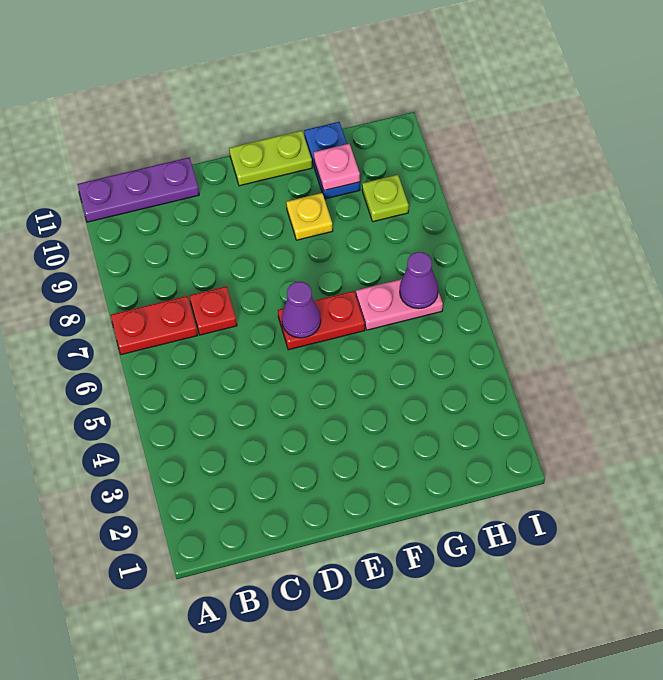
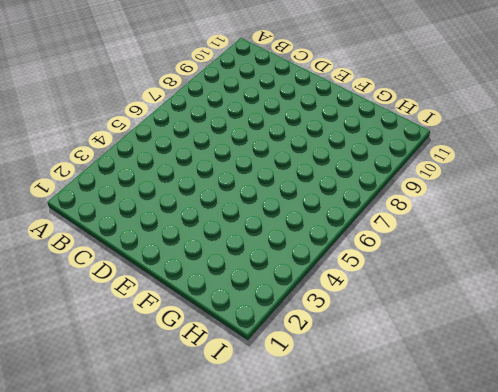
none -> red 1x2 plate [111,296,198,355]
none -> purple 1x3 plate [77,157,199,222]
none -> red 1x1 plate [190,286,237,335]

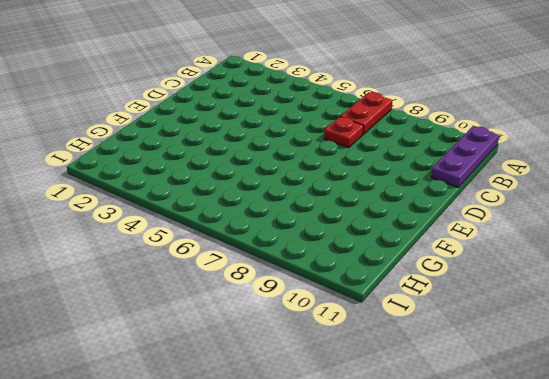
none -> red 1x2 plate [278,291,365,350]
none -> lime 1x2 plate [229,131,312,186]
none -> yellow 1x1 plate [286,193,333,240]

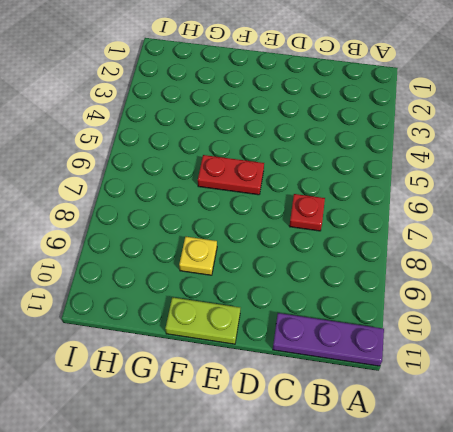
none -> red 1x2 plate [111,296,198,355]
none -> pink 1x2 plate [356,279,443,330]
none -> blue 1x2 plate [304,122,360,199]

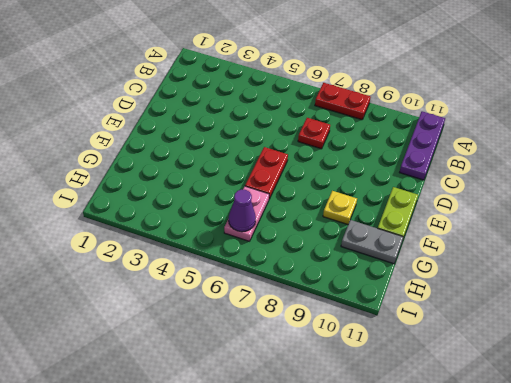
red 1x2 plate [315,83,370,120] -> red 1x2 plate turned to [111,296,198,355]
grey 1x2 plate [341,220,403,264] -> blue 1x2 plate [304,122,360,199]
none -> lime 1x1 plate [362,175,409,222]
none -> purple 1x1 cone [282,282,321,338]
none -> pink 1x1 plate [314,144,360,191]

